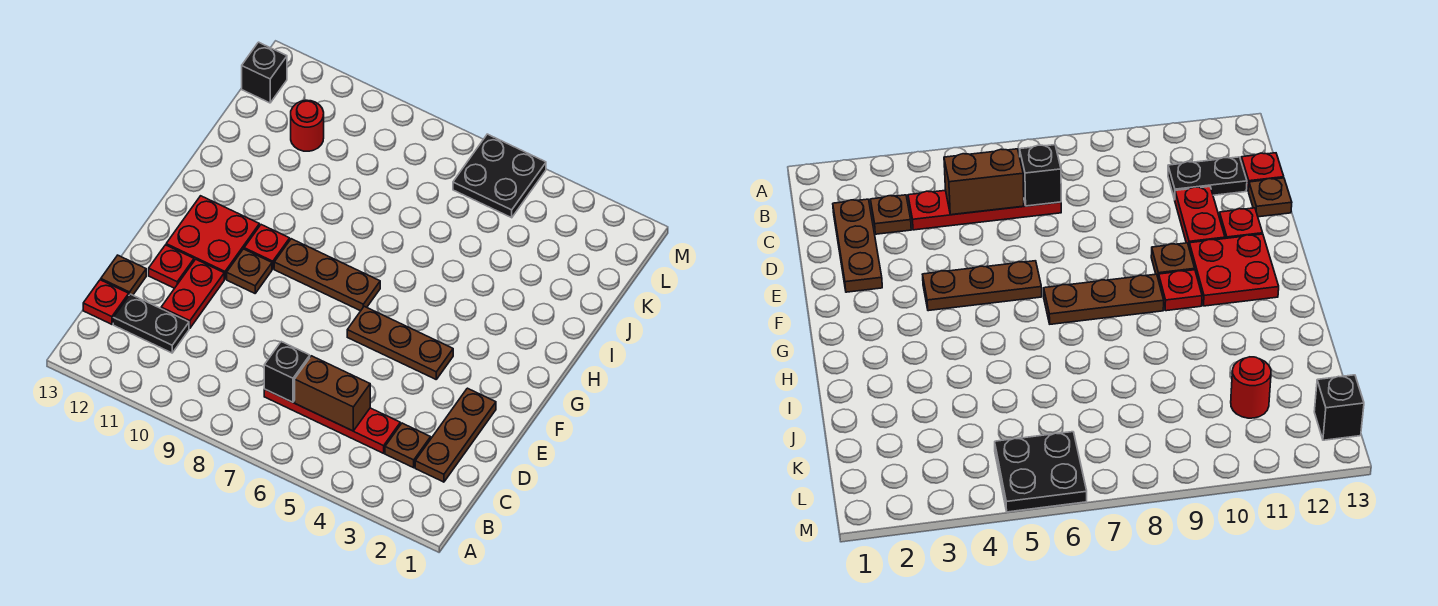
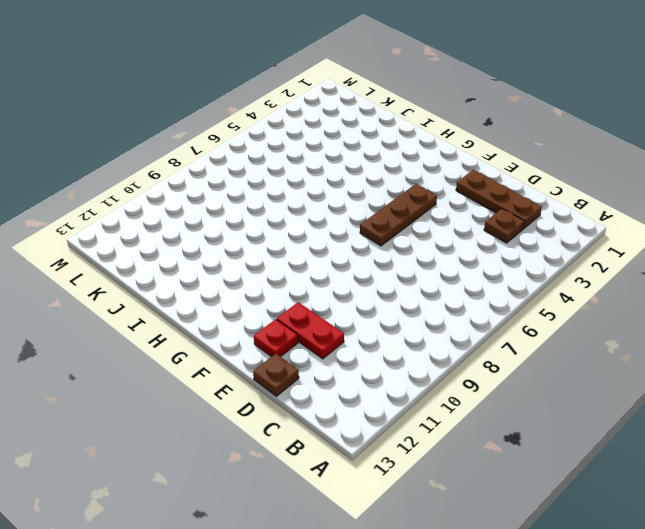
none -> red 1x4 plate [264,389,400,453]
none -> black 1x2 plate [113,294,189,353]
none -> red 1x1 plate [83,280,129,324]

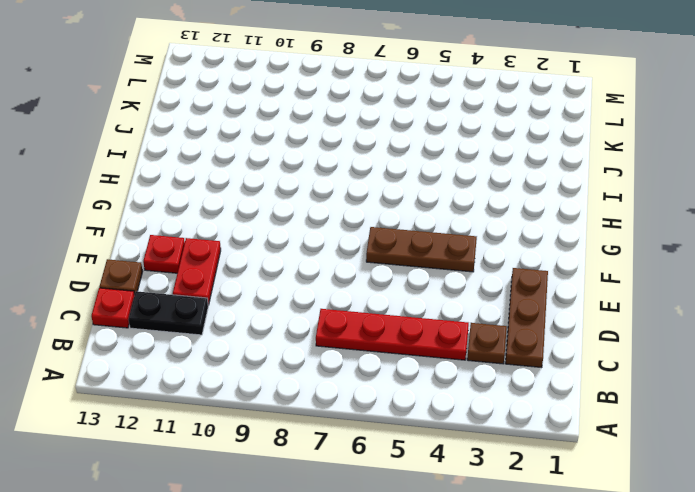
none -> brown 1x1 plate [227,249,272,293]
none -> red 2x2 plate [166,196,259,279]
none -> brown 1x3 plate [274,239,380,311]

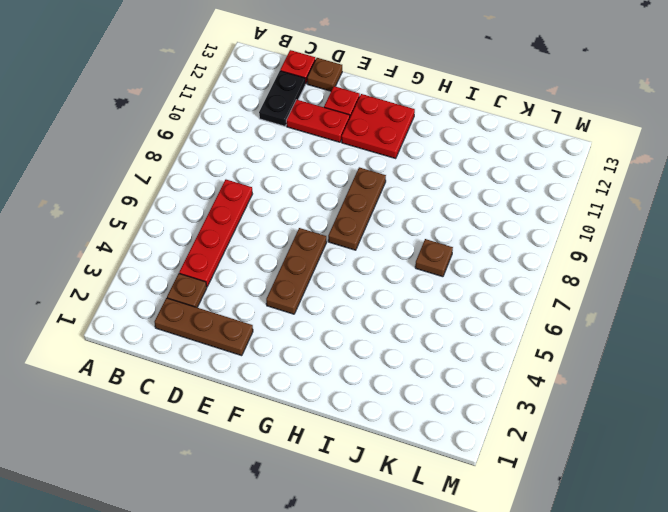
brown 1x1 plate [415,239,453,277] -> brown 1x1 plate moved to [227,249,272,293]
none -> red 1x1 plate [244,225,290,269]
none -> red 1x1 round brick [291,100,324,151]
none -> black 2x2 plate [453,134,546,218]

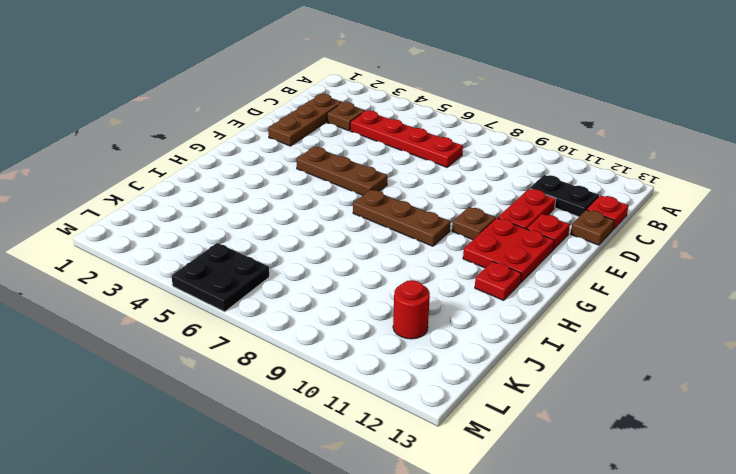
red 1x1 plate [475,261,521,300] -> red 1x1 plate moved to [244,225,290,269]
none -> black 1x1 brick [242,42,287,103]
none -> brown 1x2 brick [295,356,370,431]
none -> black 1x1 brick [264,342,310,402]

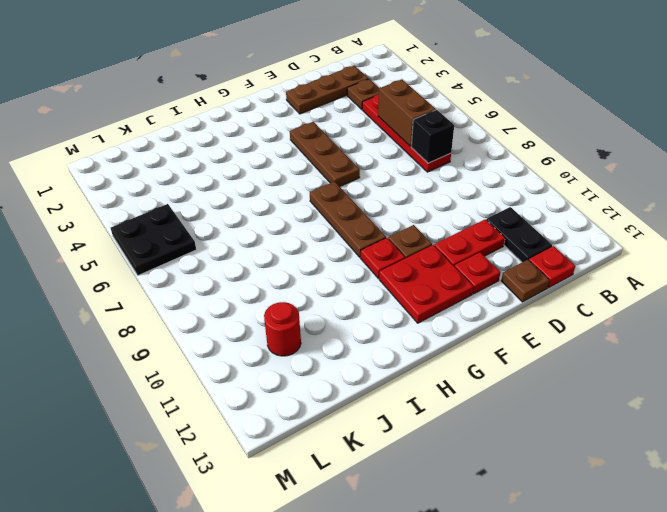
none -> black 1x1 brick [242,42,287,103]

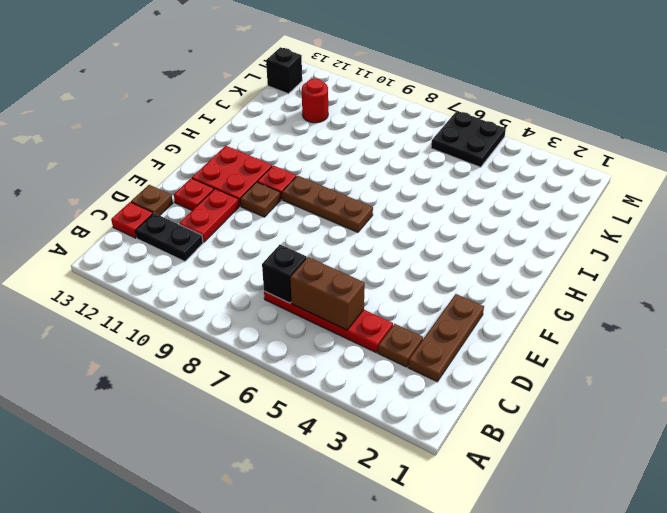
none -> brown 1x3 plate [347,306,453,379]

